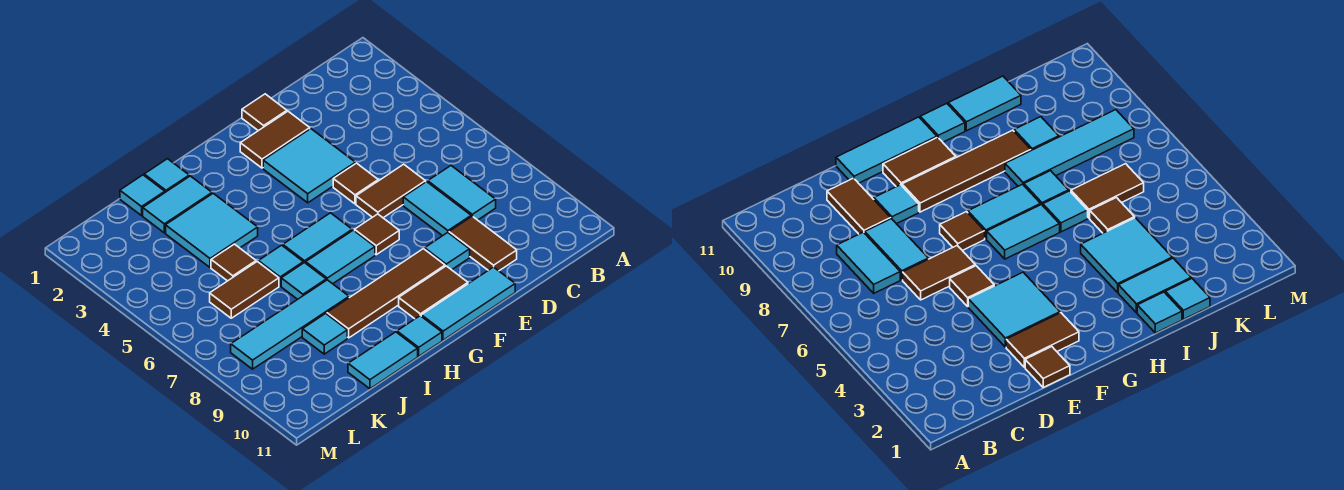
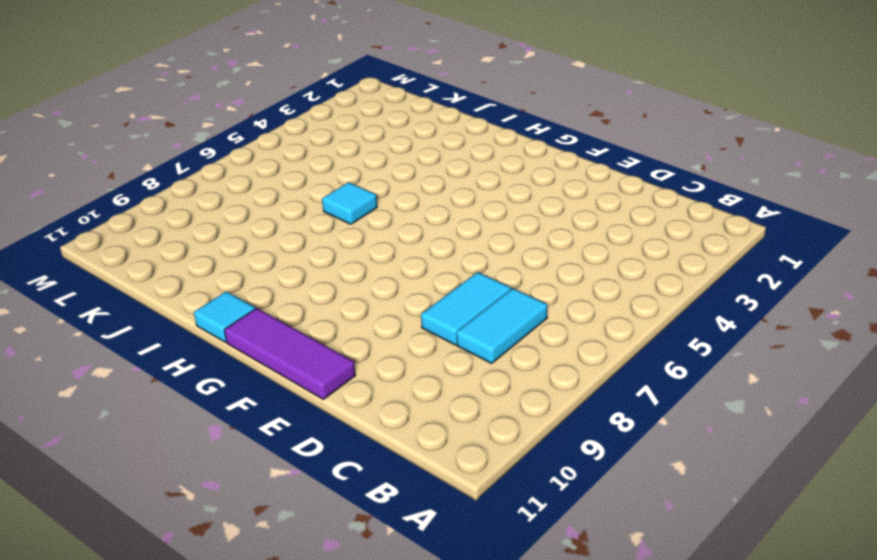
purple 1x3 tile [224,308,355,399] -> cyan 1x3 tile [421,267,515,340]
none -> brown 1x2 tile [356,164,426,218]
none -> brown 1x2 tile [449,216,517,271]
none -> brown 1x1 tile [242,94,287,131]

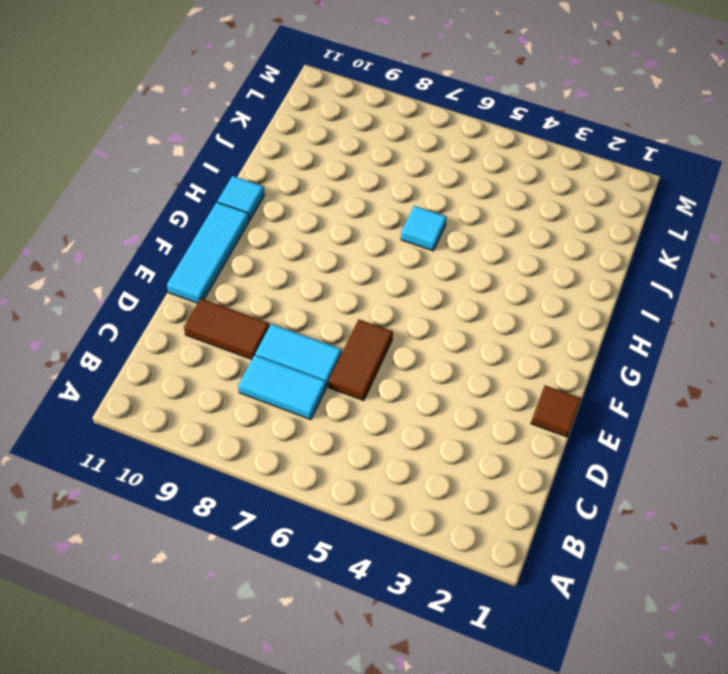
none -> brown 1x2 tile [240,111,310,168]
none -> cyan 2x2 tile [263,129,355,203]
none -> brown 1x1 tile [333,163,378,204]

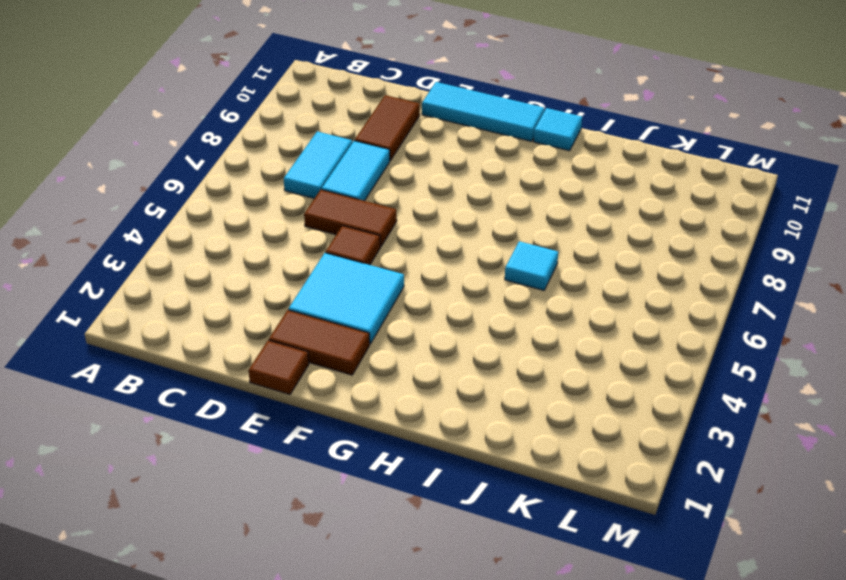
none -> cyan 1x1 tile [425,233,470,270]
none -> brown 1x1 tile [355,214,399,255]
none -> brown 1x4 tile [327,249,445,338]

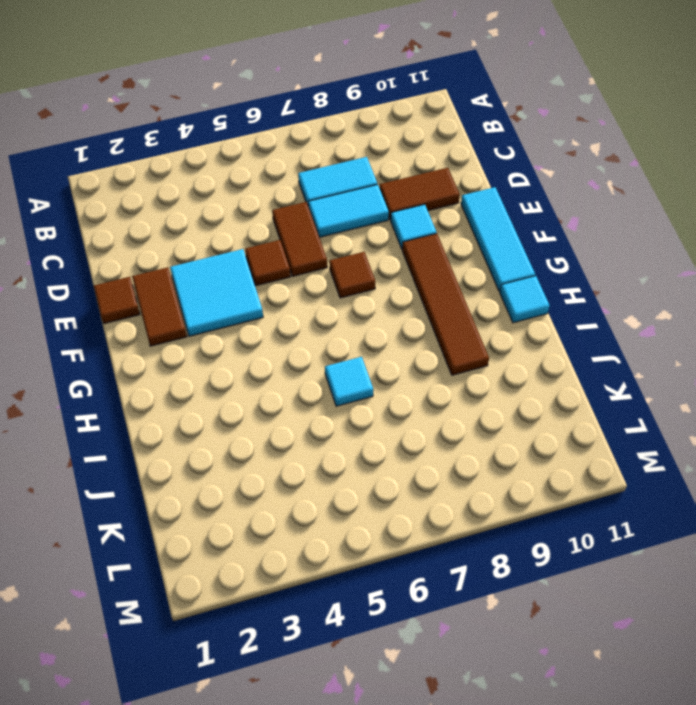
none -> brown 1x2 tile [399,266,468,319]
none -> cyan 1x2 tile [283,213,352,263]
none -> cyan 1x2 tile [306,230,375,284]

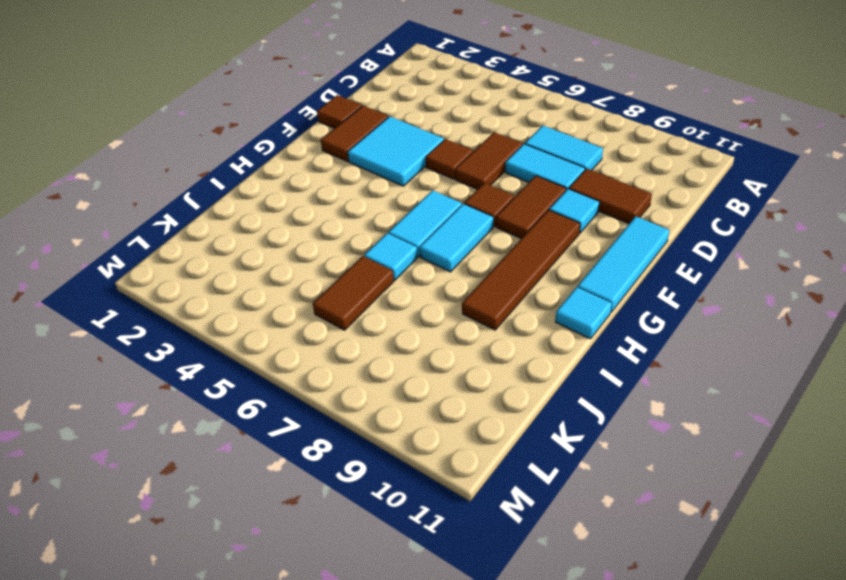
brown 1x2 tile [496,176,566,239] -> brown 1x2 tile moved to [399,266,468,319]
none -> cyan 1x1 tile [144,159,189,192]
none -> cyan 1x2 tile [143,176,212,233]
none -> cyan 2x2 tile [166,193,258,267]

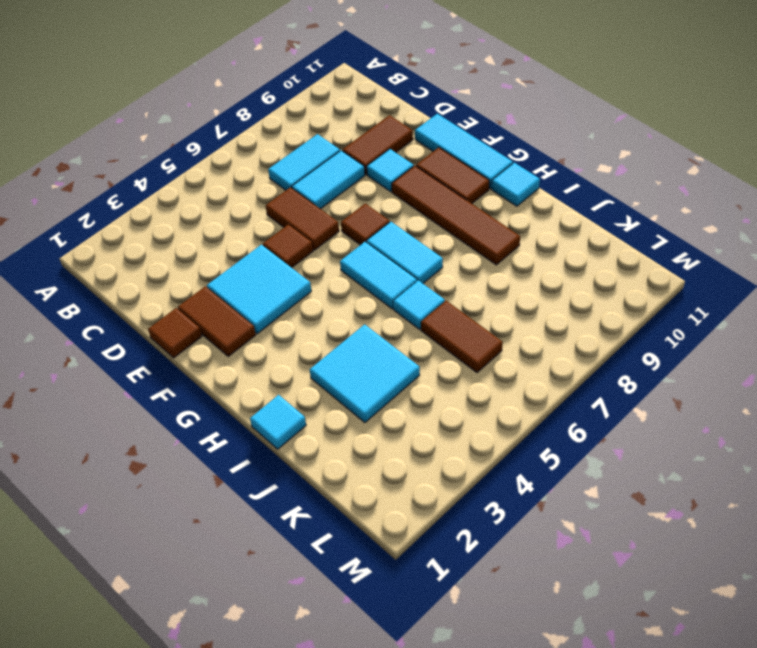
none -> cyan 1x2 tile [143,176,212,233]
none -> cyan 1x1 tile [281,262,326,299]
none -> cyan 1x4 tile [231,280,349,369]

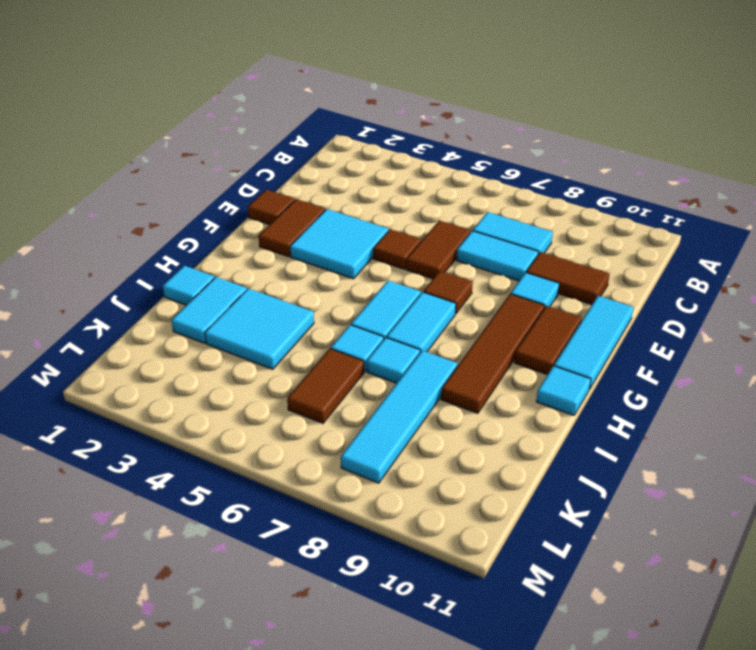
none -> cyan 1x2 tile [348,332,418,389]
none -> cyan 1x1 tile [120,175,165,216]
none -> brown 1x1 tile [211,244,256,281]

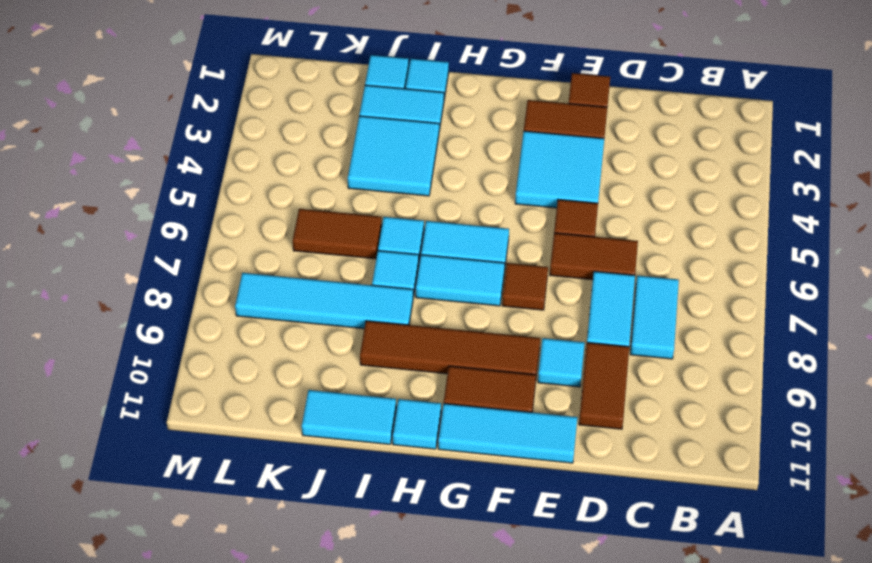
none -> brown 1x1 tile [211,244,256,281]
none -> cyan 1x1 tile [302,313,347,354]

